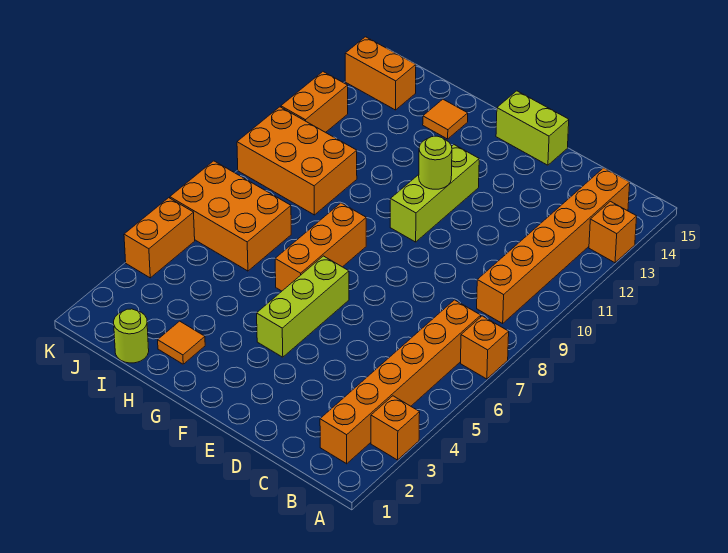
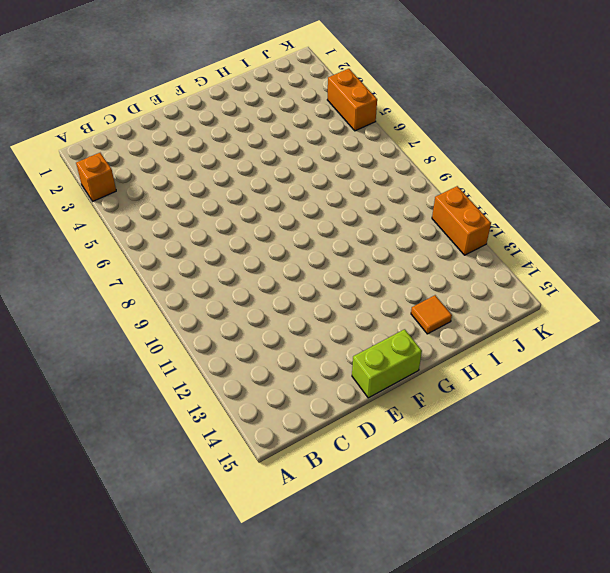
none -> orange 1x1 brick [461,316,509,379]
none -> orange 1x1 brick [589,201,637,263]
none -> orange 1x6 brick [320,300,481,464]

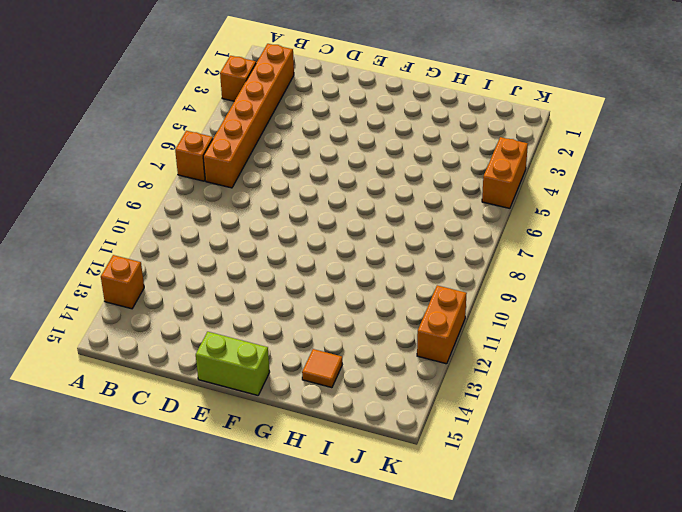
none -> orange 1x6 brick [477,168,630,324]
none -> lime 1x3 brick [257,256,349,357]
none -> lime 1x3 brick [390,145,479,242]

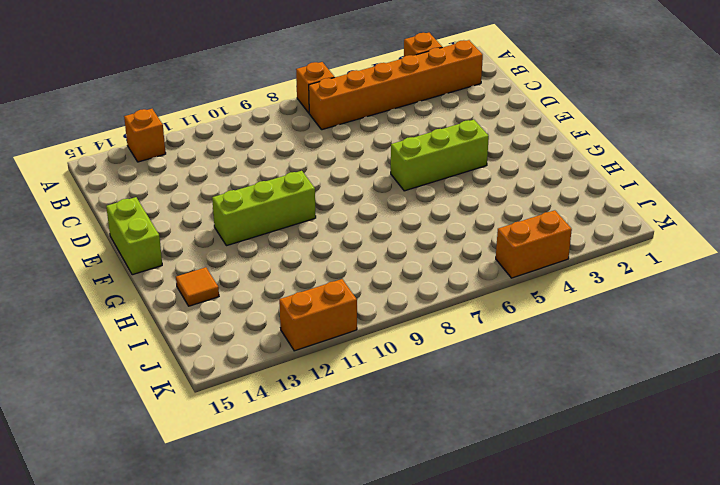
none -> orange 1x6 brick [477,168,630,324]
none -> orange 1x3 brick [275,203,366,291]
none -> orange 1x1 tile [158,321,205,364]

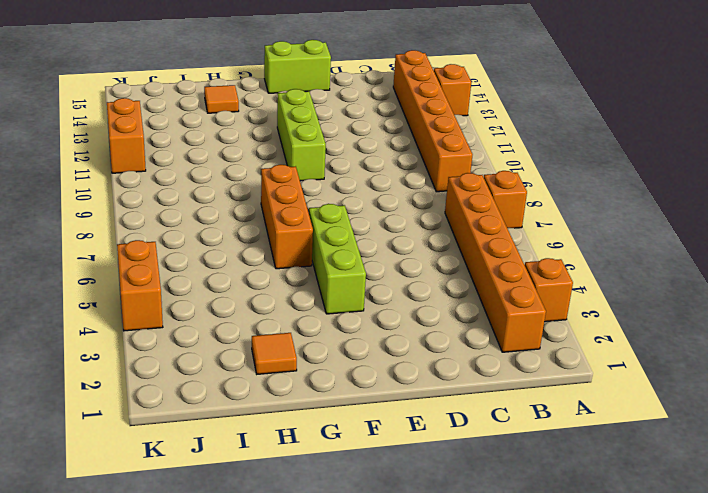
none -> lime 1x1 round brick [114,309,149,363]
none -> orange 2x3 brick [170,161,291,271]
none -> orange 2x3 brick [237,107,357,215]

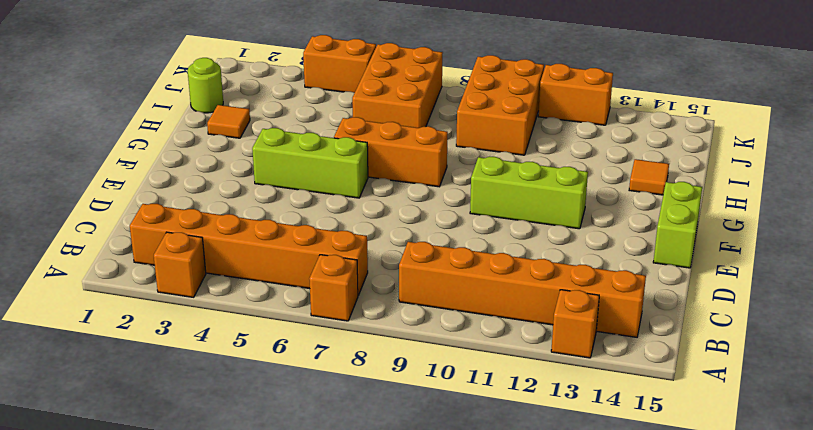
none -> orange 1x2 brick [345,37,416,110]
none -> lime 1x1 round brick [419,136,452,189]

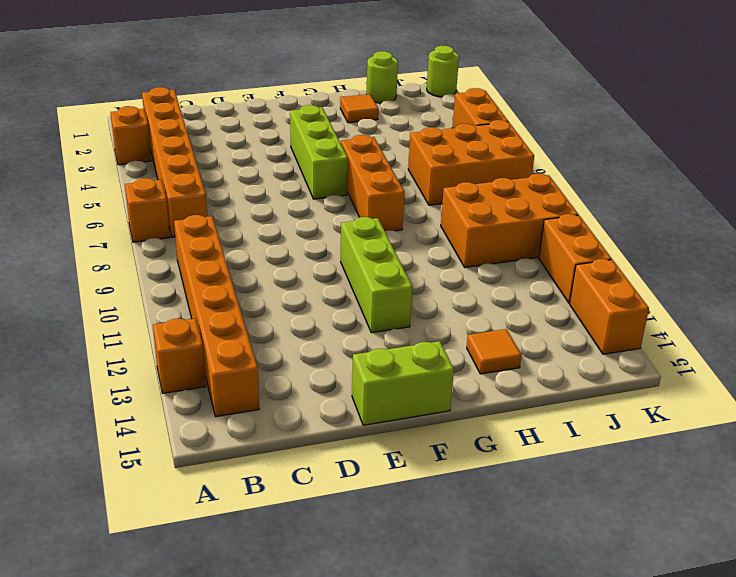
lime 1x1 round brick [427,46,459,97] -> lime 1x1 round brick moved to [419,136,452,189]
orange 1x2 brick [570,259,649,354] -> orange 1x2 brick turned to [345,37,416,110]

